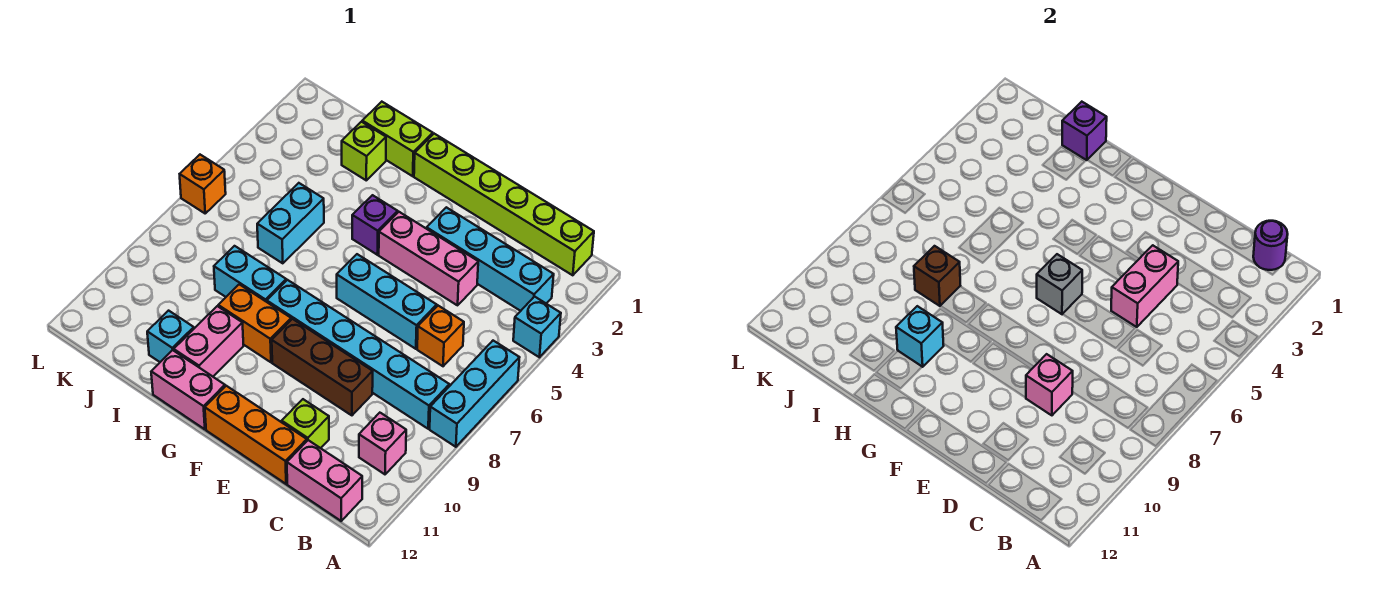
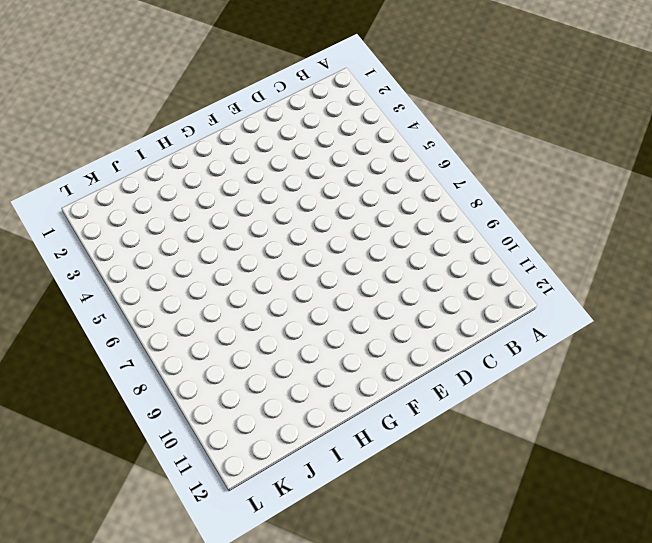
none -> cyan 1x1 brick [513,297,561,357]
none -> cyan 1x3 brick [430,341,520,447]
none -> lime 1x6 brick [414,134,594,275]
none -> cyan 1x4 brick [427,207,554,311]

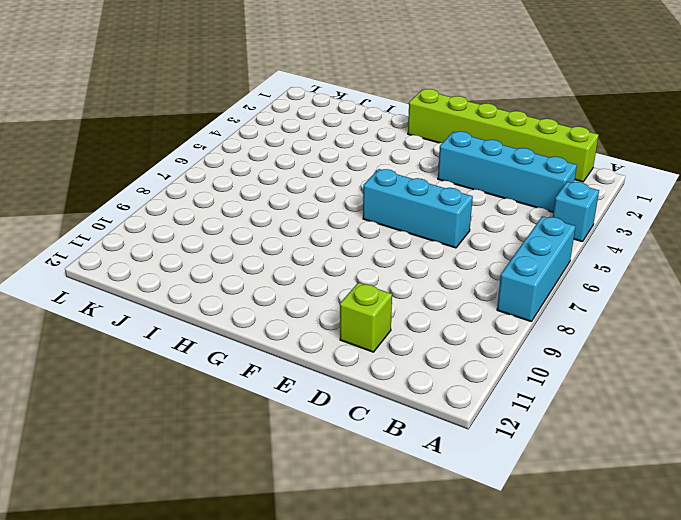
none -> cyan 1x6 brick [267,280,449,429]
none -> pink 1x1 brick [359,413,406,474]
none -> pink 1x2 brick [287,440,362,521]
none -> orange 1x1 brick [417,306,464,366]

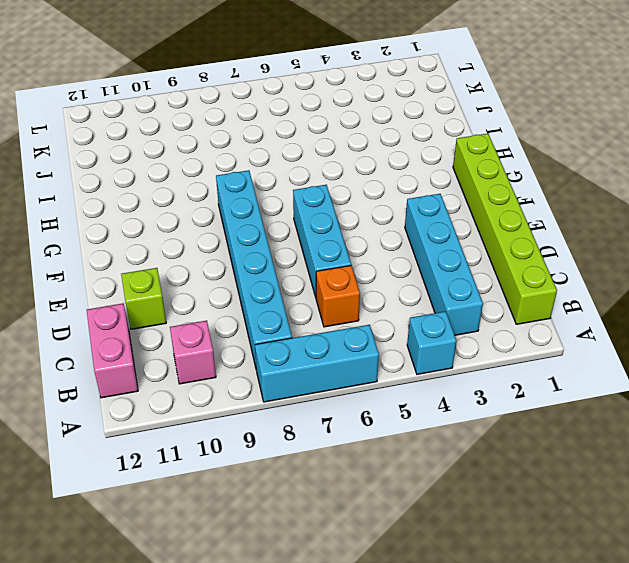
none -> pink 1x3 brick [379,212,478,305]
none -> brown 1x3 brick [272,319,373,415]
none -> orange 1x3 brick [205,386,307,484]
none -> purple 1x1 brick [352,195,398,255]

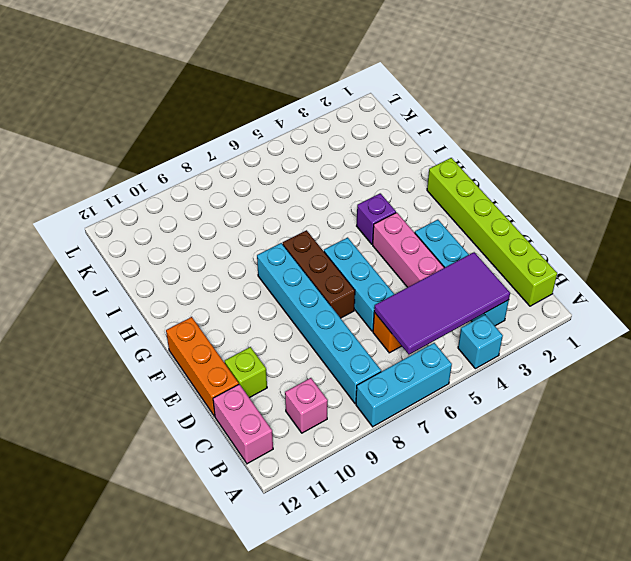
purple 2x4 tile [374,252,510,354] -> none
brown 1x3 brick [283,230,355,318] -> brown 1x3 brick moved to [272,319,373,415]
none -> orange 1x2 brick [218,284,291,362]
none -> pink 1x2 brick [151,350,225,429]
none -> lime 1x2 brick [362,102,433,176]
none -> cyan 1x2 brick [214,246,286,302]

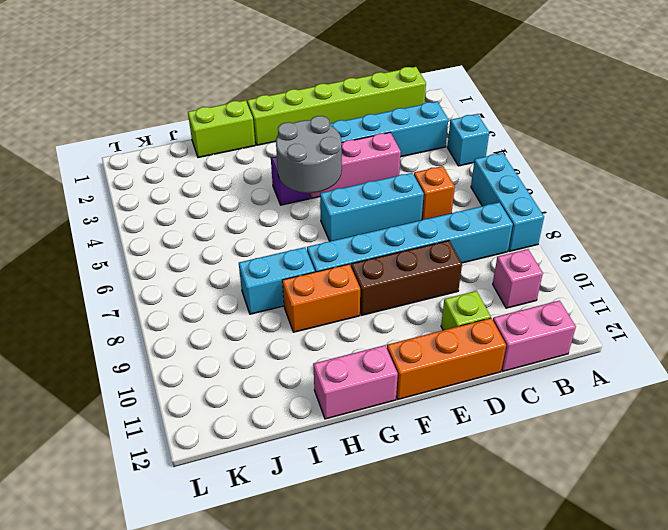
grey 2x2 round brick [276,116,342,193] -> none
none -> pink 1x2 brick [174,306,244,376]
none -> lime 1x1 brick [342,122,386,180]
none -> cyan 1x2 brick [257,183,324,263]
none -> cyan 1x1 brick [147,311,194,362]

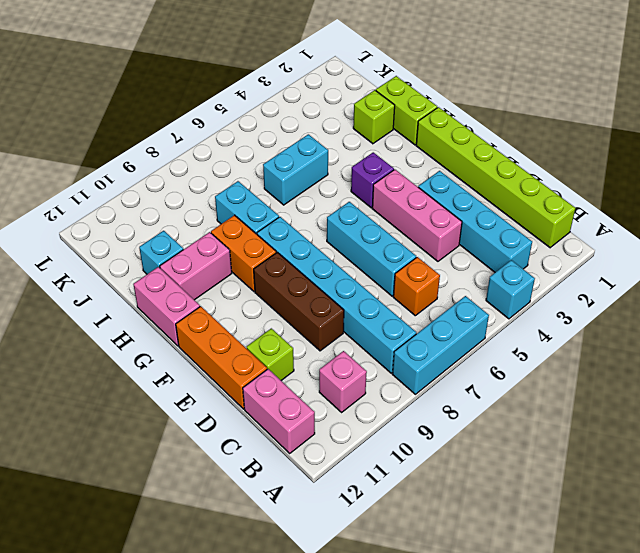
none -> orange 1x1 brick [180,155,226,213]
none -> purple 1x1 round brick [1253,221,1288,270]
none -> pink 1x2 brick [1111,245,1178,327]
none -> pink 1x1 brick [1026,354,1073,415]

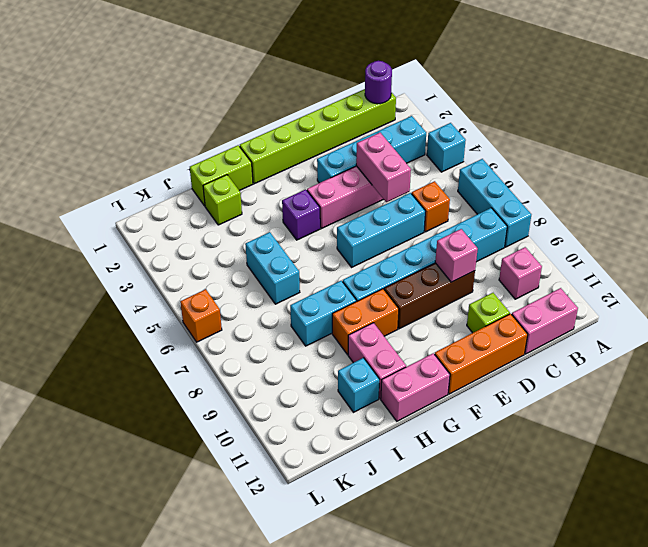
none -> grey 1x1 brick [1037,254,1082,314]
none -> cyan 1x1 brick [896,306,944,367]
none -> purple 1x1 brick [1062,102,1107,160]
none -> brown 1x1 brick [914,246,960,306]

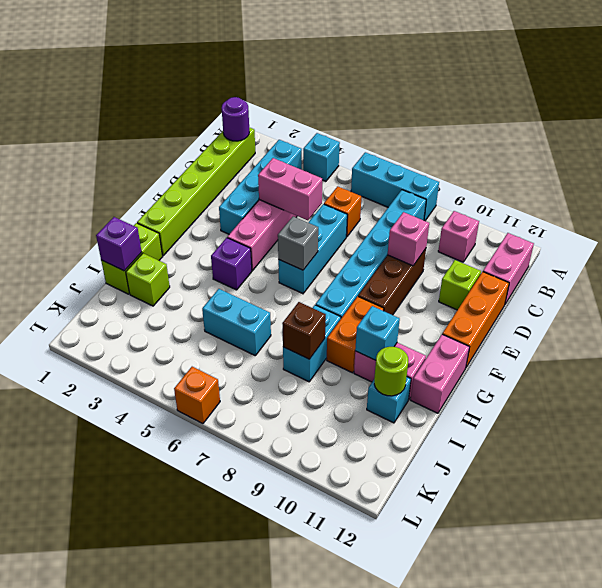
lime 1x1 round brick [374,347,408,396] -> none

